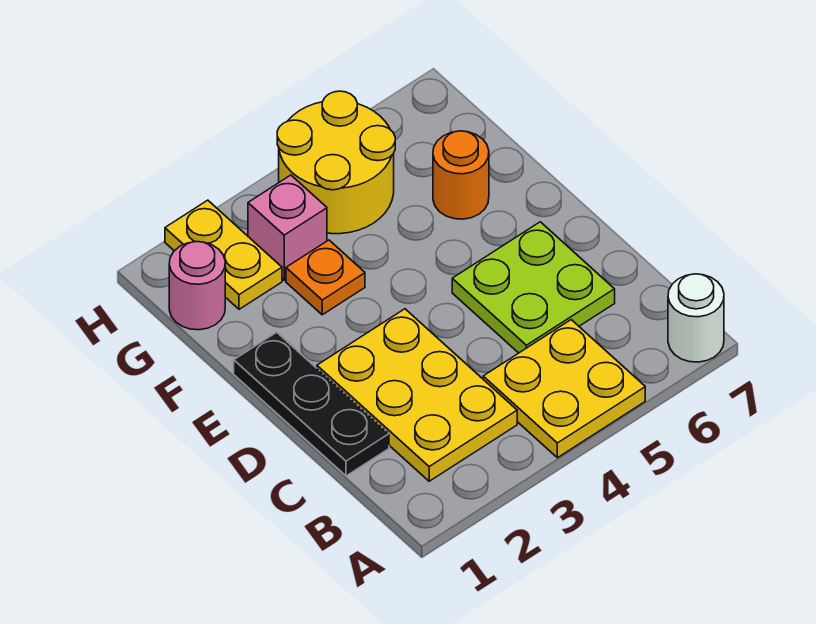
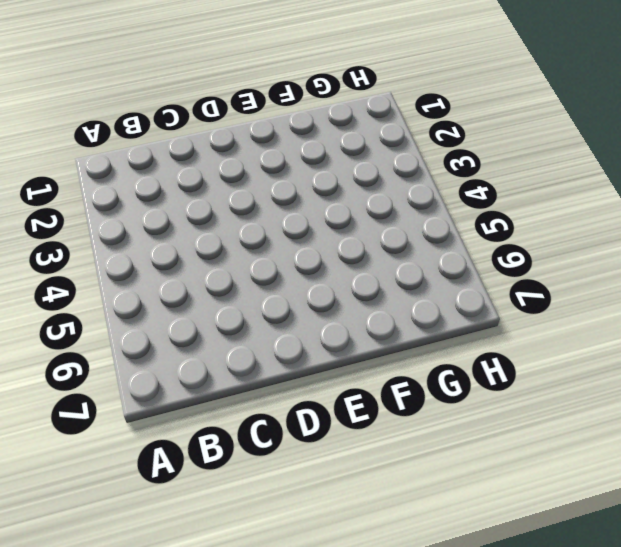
none -> yellow 2x2 plate [483,320,645,458]
none -> white 1x1 round brick [668,274,724,362]

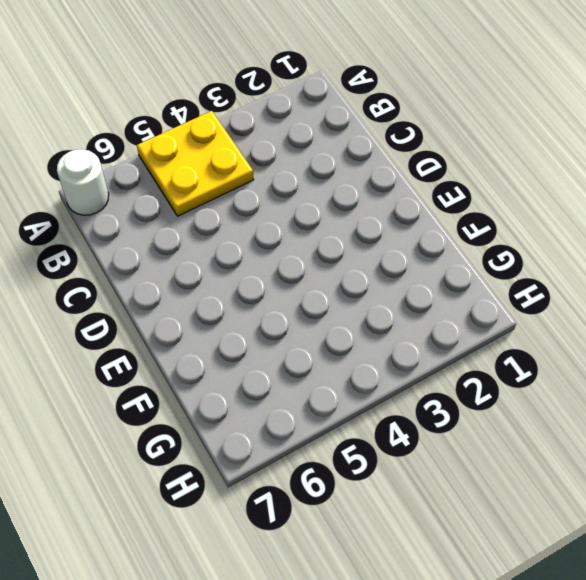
none -> yellow 2x3 plate [317,309,517,481]
none -> black 1x3 plate [234,332,389,476]

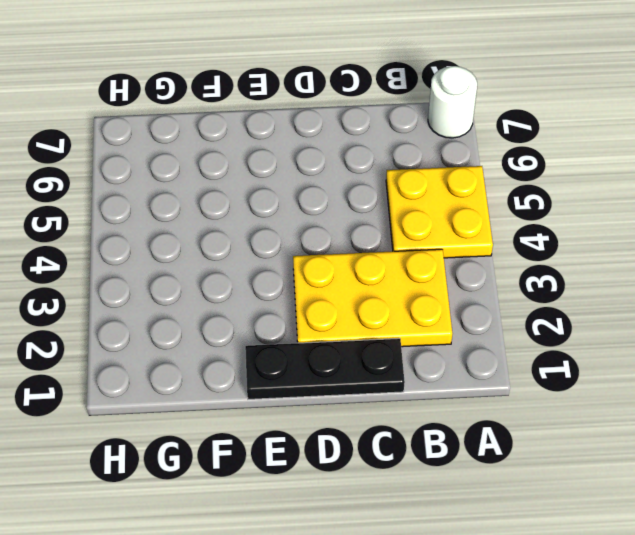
none -> lime 2x2 plate [452,222,615,353]
none -> orange 1x1 plate [286,240,365,315]

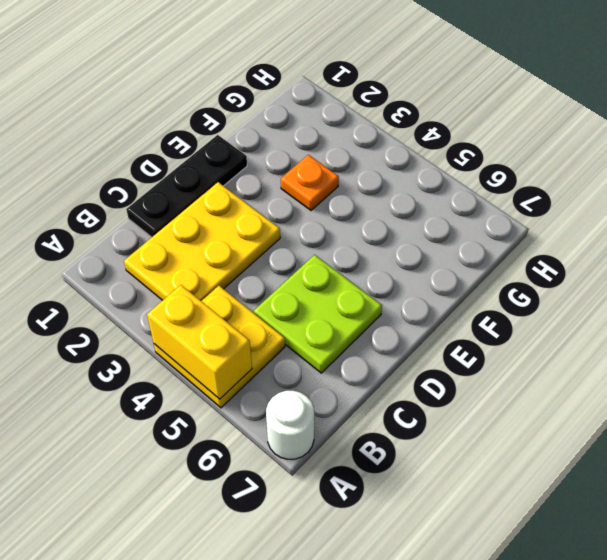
yellow 1x2 brick [147,285,252,399] -> none
none -> orange 1x1 round brick [433,131,489,219]
none -> pink 1x1 round brick [169,242,225,330]

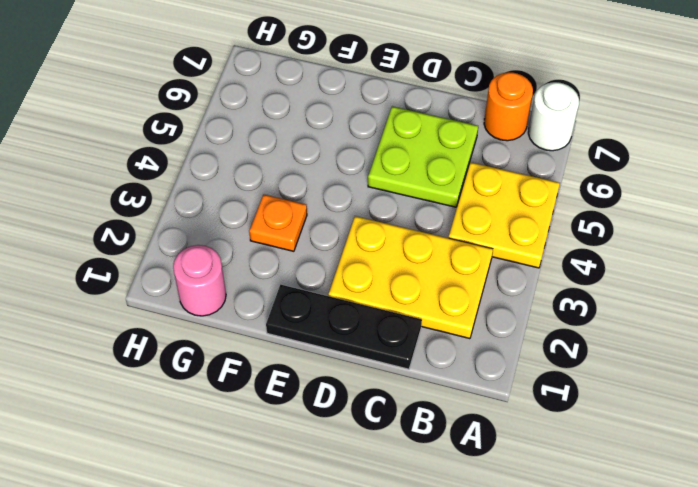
orange 1x1 round brick [484,72,533,141] -> orange 1x1 round brick moved to [433,131,489,219]
none -> yellow 1x2 plate [165,200,282,309]
none -> pink 1x1 brick [248,175,327,280]

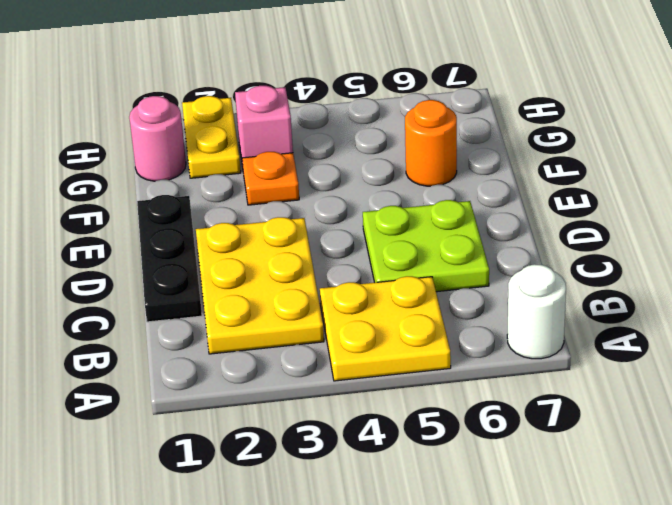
none -> yellow 2x2 round brick [277,91,395,234]

